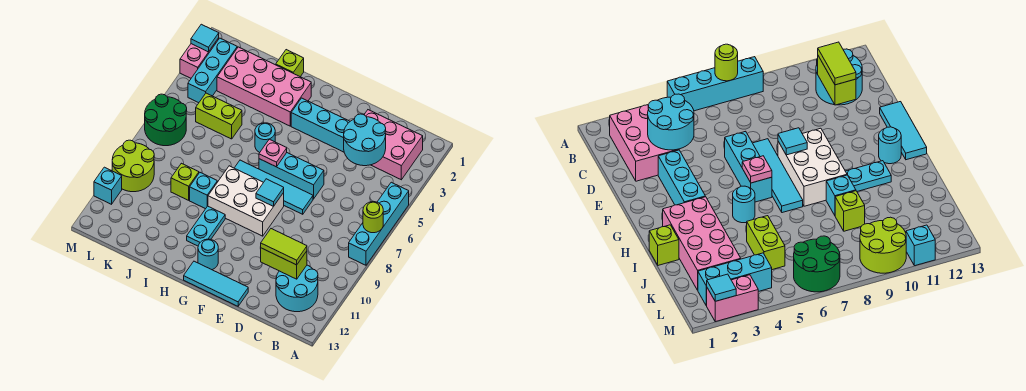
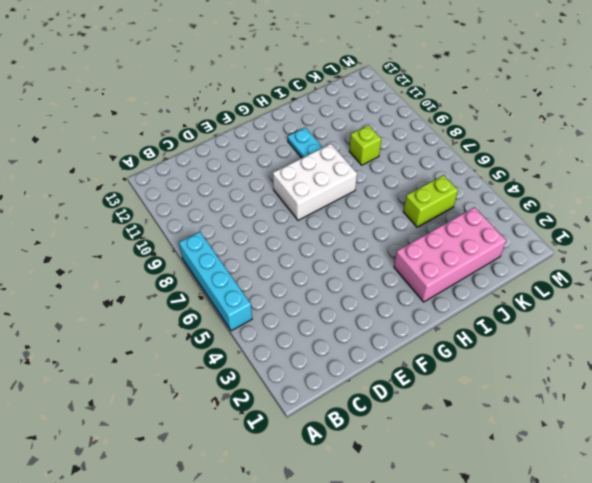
none -> pink 2x3 brick [364,110,423,180]
none -> cyan 2x2 round brick [276,265,318,312]
none -> cyan 1x3 brick [291,98,350,152]

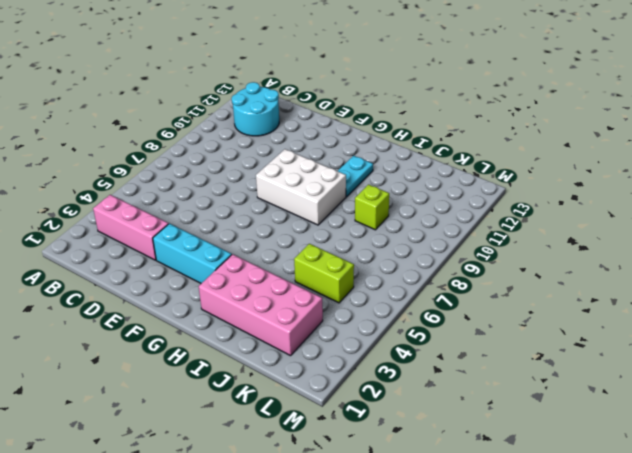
pink 1x3 brick [93,195,169,260] -> pink 2x3 brick [364,110,423,180]
none -> cyan 1x4 brick [349,182,409,265]
none -> cyan 1x3 brick [259,153,324,199]
none -> cyan 1x4 tile [235,160,313,214]

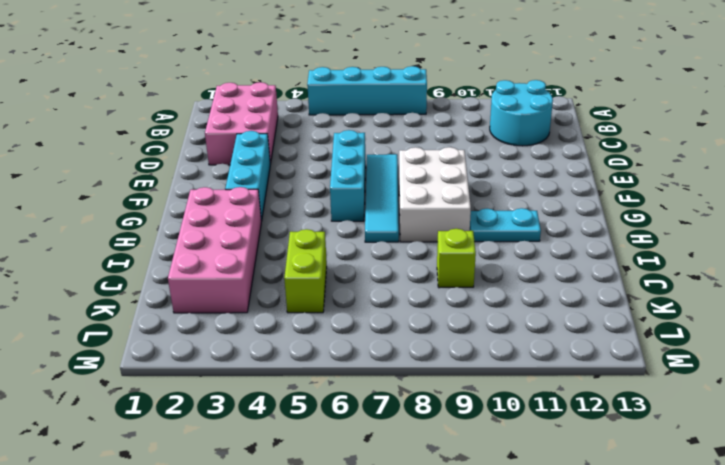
none -> cyan 1x3 tile [184,261,248,306]
none -> cyan 1x1 round brick [198,239,218,270]
none -> cyan 1x1 round brick [255,123,275,153]

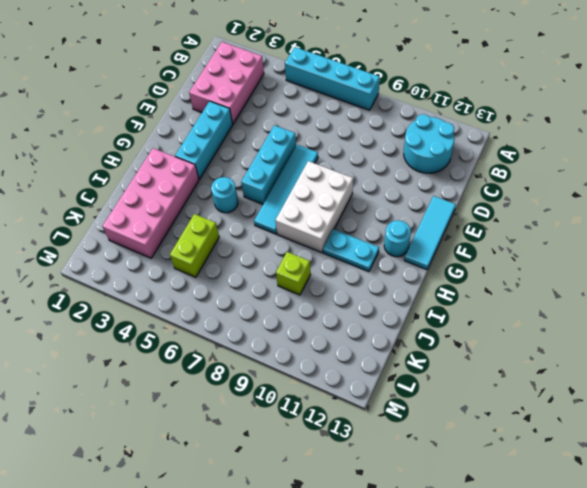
none -> lime 1x1 brick [276,50,304,77]
none -> cyan 1x1 brick [190,173,217,209]
none -> cyan 1x3 brick [188,38,237,103]

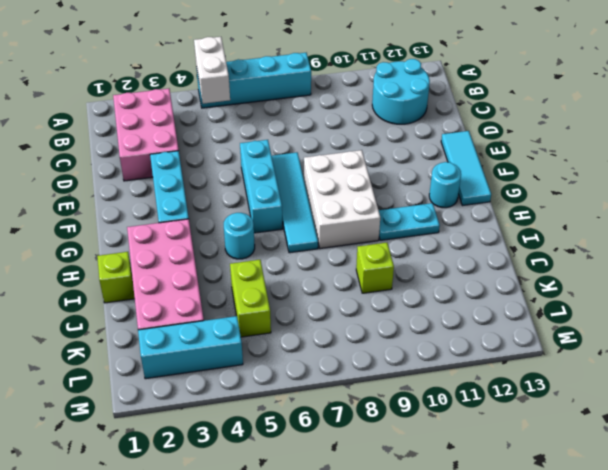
white 1x2 brick [194,37,230,104] -> none
none -> cyan 1x1 brick [190,173,217,209]
none -> green 2x2 round brick [145,94,187,146]
none -> lime 2x2 round brick [112,140,154,192]

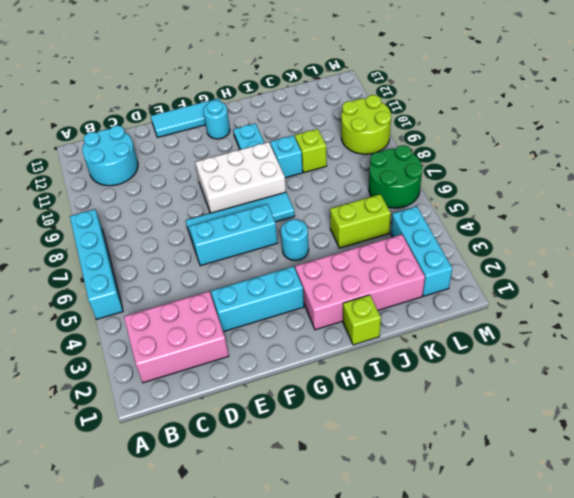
none -> pink 1x2 brick [180,38,219,78]
none -> cyan 1x1 brick [94,167,122,204]
none -> lime 1x1 round brick [363,202,383,233]

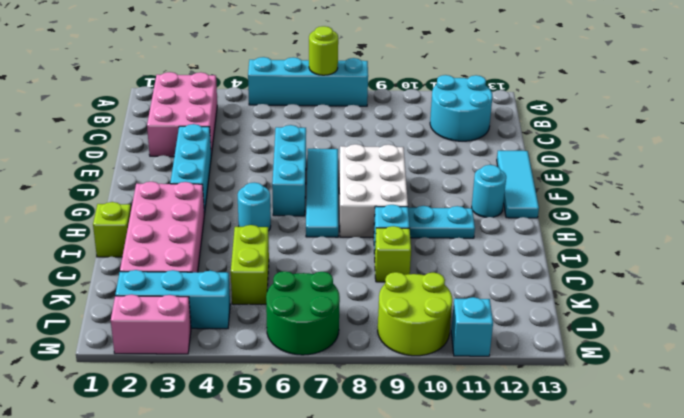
none -> cyan 2x2 round brick [344,114,386,166]
none -> lime 1x2 brick [261,248,307,279]
none -> cyan 1x1 tile [256,179,284,207]

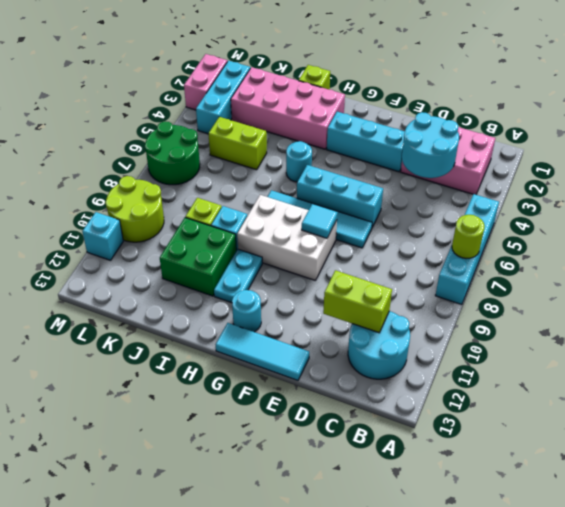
green 2x2 brick [160,218,236,296] -> none
none -> pink 1x1 plate [259,139,287,167]
none -> cyan 1x1 tile [191,24,219,52]
none -> lime 1x2 tile [261,229,307,265]

